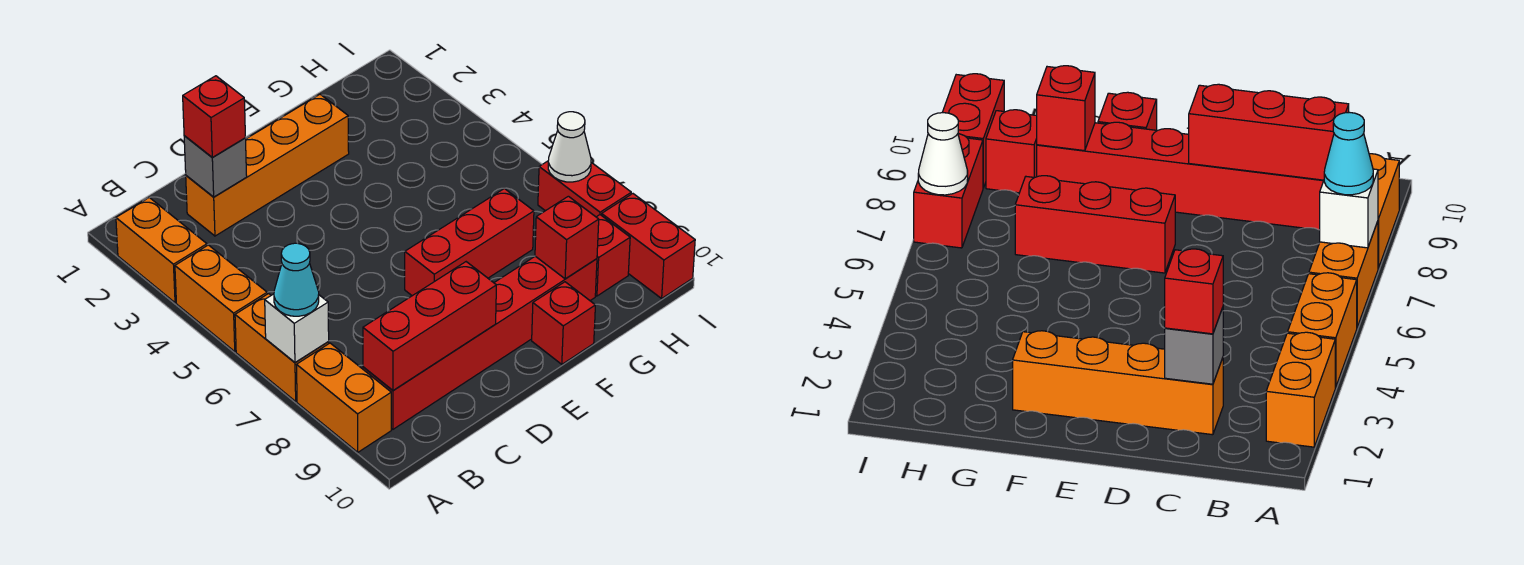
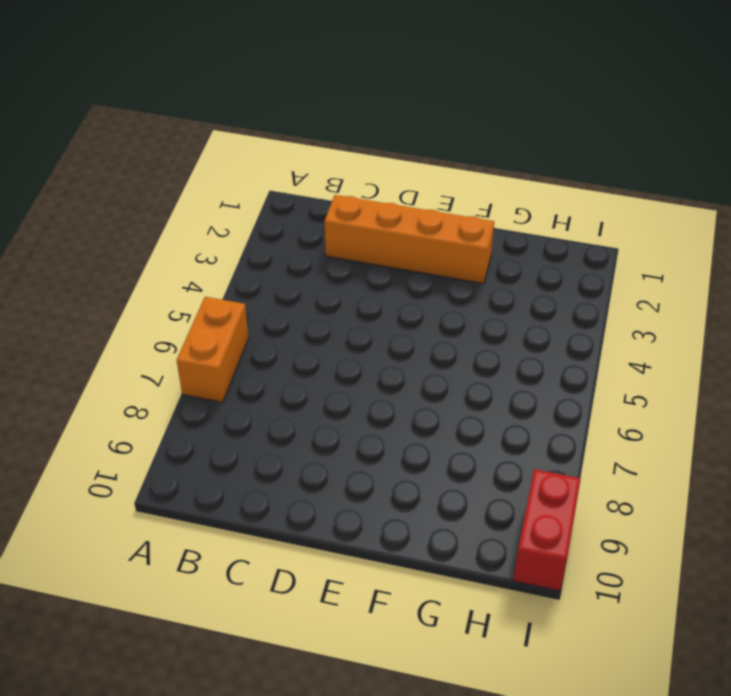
none -> orange 1x2 brick [116,198,207,303]
none -> orange 1x2 brick [175,245,267,351]
none -> orange 1x2 brick [297,343,391,452]

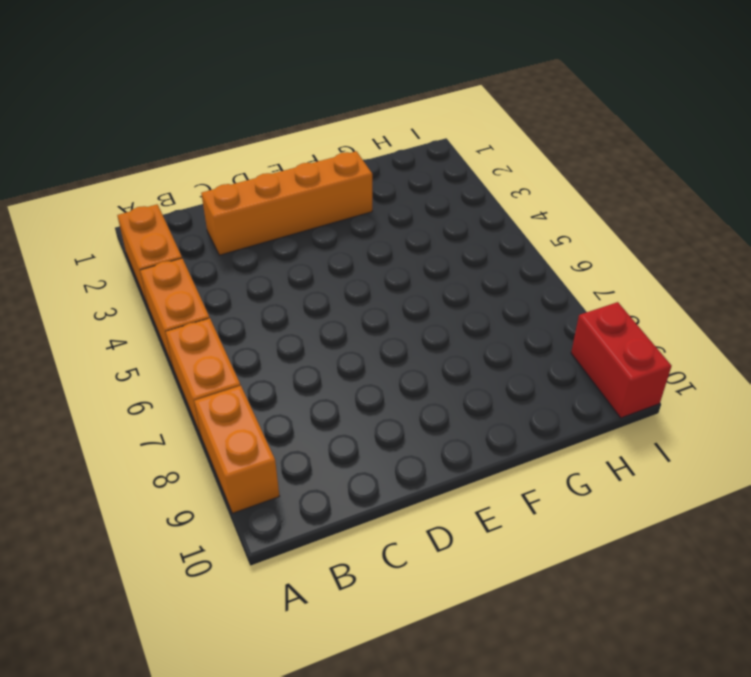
none -> red 1x6 brick [363,256,597,429]
none -> red 1x3 brick [405,189,534,296]
none -> red 1x1 brick [532,282,595,364]

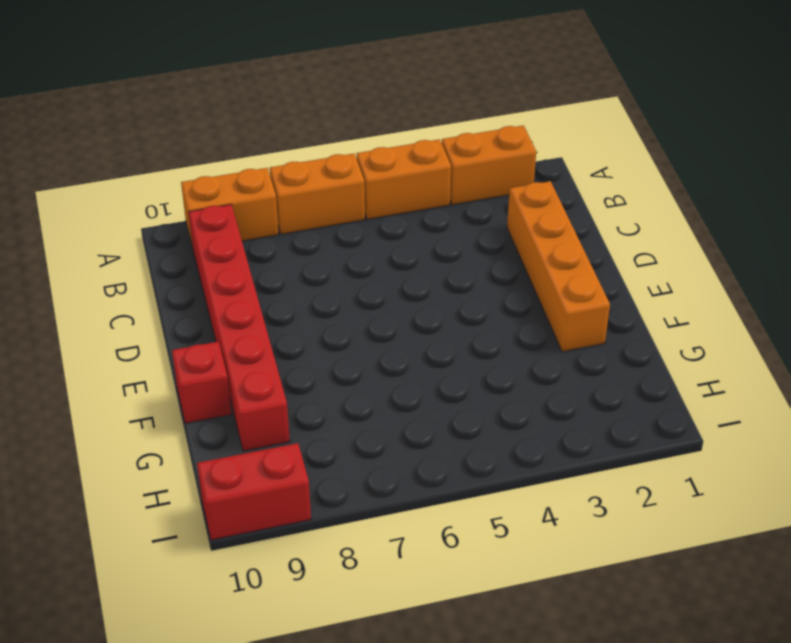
none -> red 1x3 brick [405,189,534,296]
none -> red 1x1 brick [595,215,630,296]
none -> red 1x2 brick [538,161,631,217]

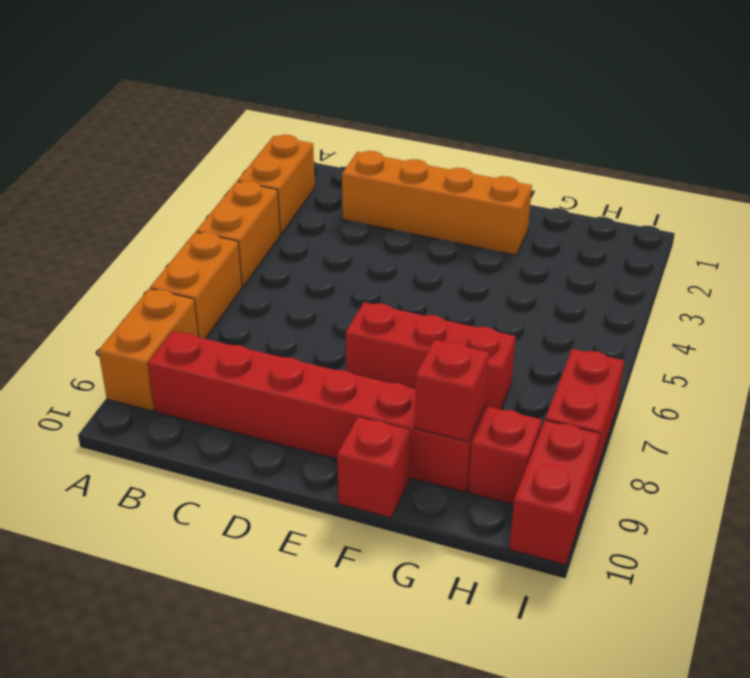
none -> white 1x1 brick [265,294,329,363]
none -> red 1x3 brick [363,262,496,390]
none -> grey 1x1 brick [184,136,247,197]

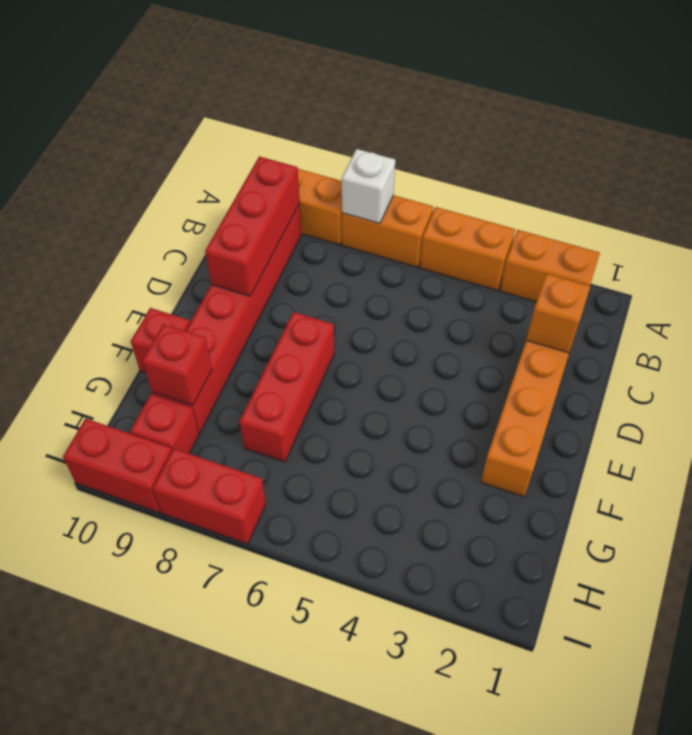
orange 1x1 brick [526,274,590,353] -> grey 1x1 brick [184,136,247,197]
none -> white 1x1 cone [548,112,591,182]
none -> cyan 1x1 cone [274,243,319,316]
none -> red 1x1 brick [183,76,245,157]

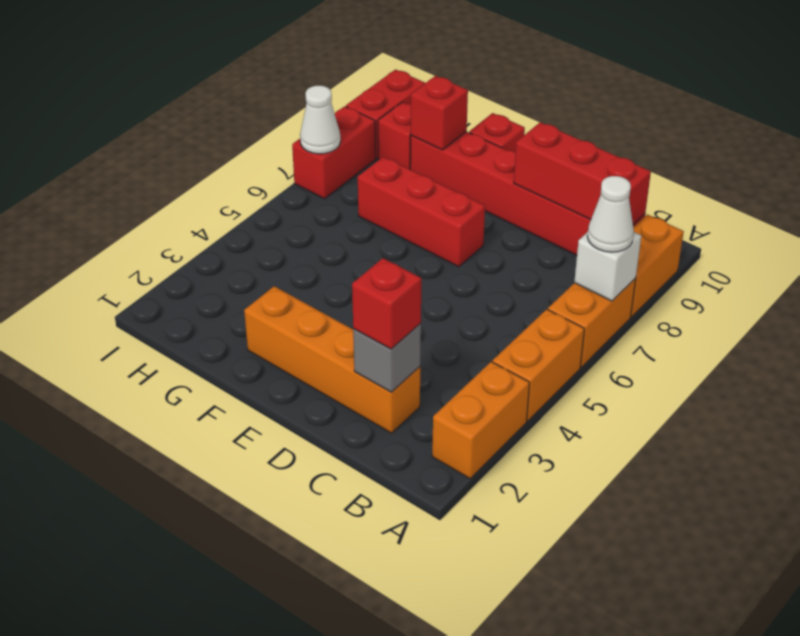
white 1x1 cone [587,176,634,252] -> cyan 1x1 cone [274,243,319,316]

